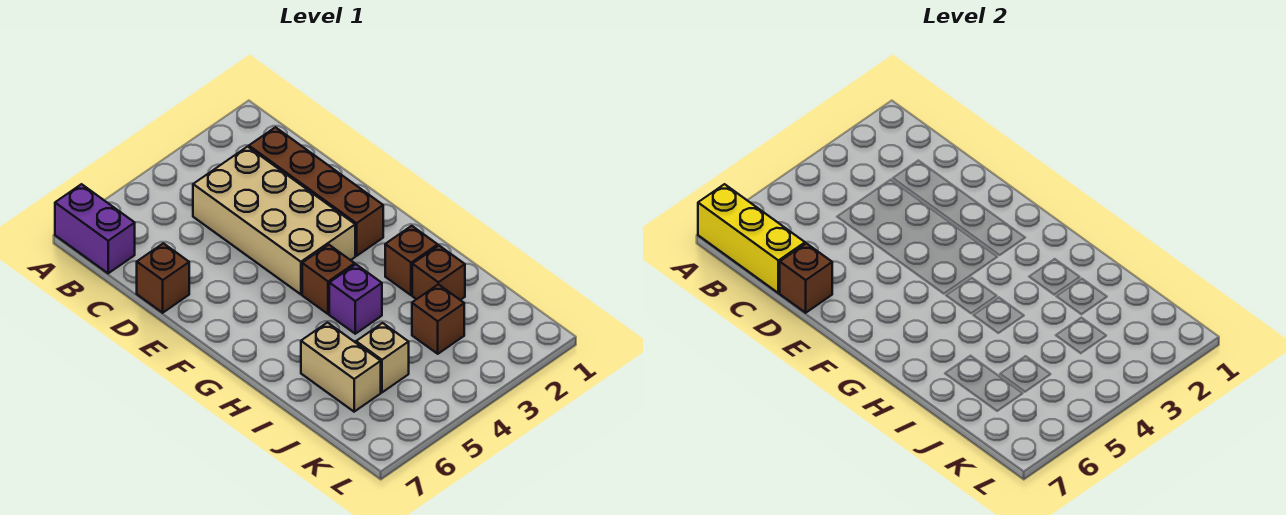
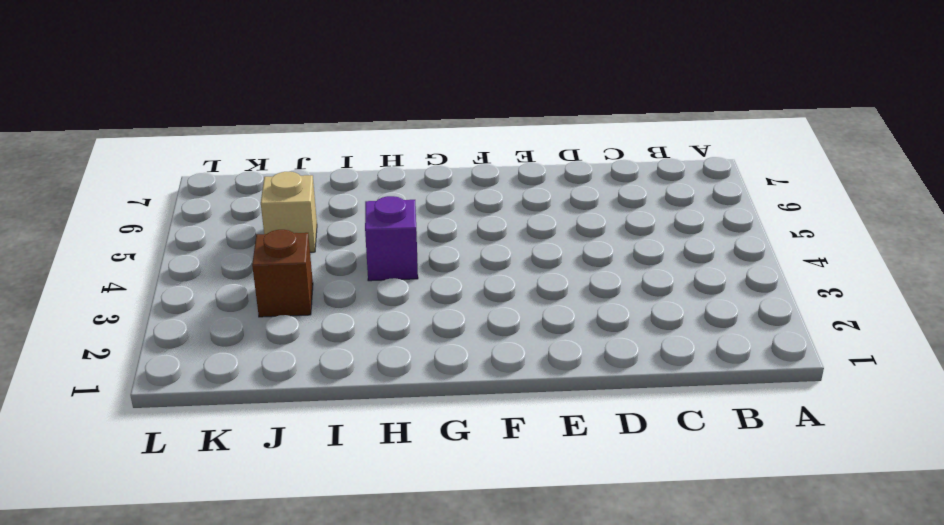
none -> purple 1x2 brick [55,184,135,273]
none -> brown 1x4 brick [249,127,383,256]
none -> tan 2x4 brick [193,147,355,294]

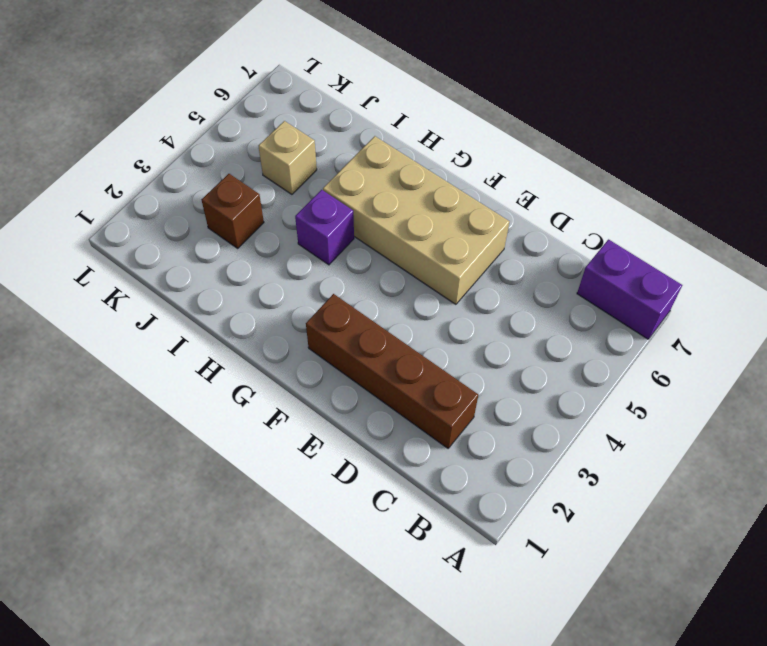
tan 2x4 brick [323,136,509,304] -> tan 2x4 brick moved to [193,147,355,294]
none -> brown 1x1 brick [137,243,189,313]
none -> brown 1x1 brick [302,245,355,314]
none -> brown 1x1 brick [385,226,438,295]

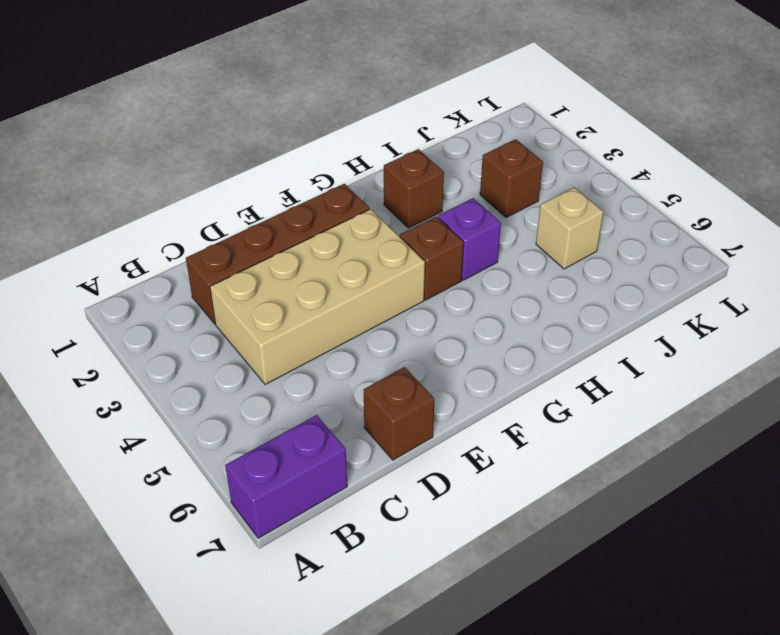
none -> brown 1x1 brick [412,246,465,300]
none -> tan 1x2 brick [301,323,381,412]
none -> yellow 1x3 brick [698,184,805,293]

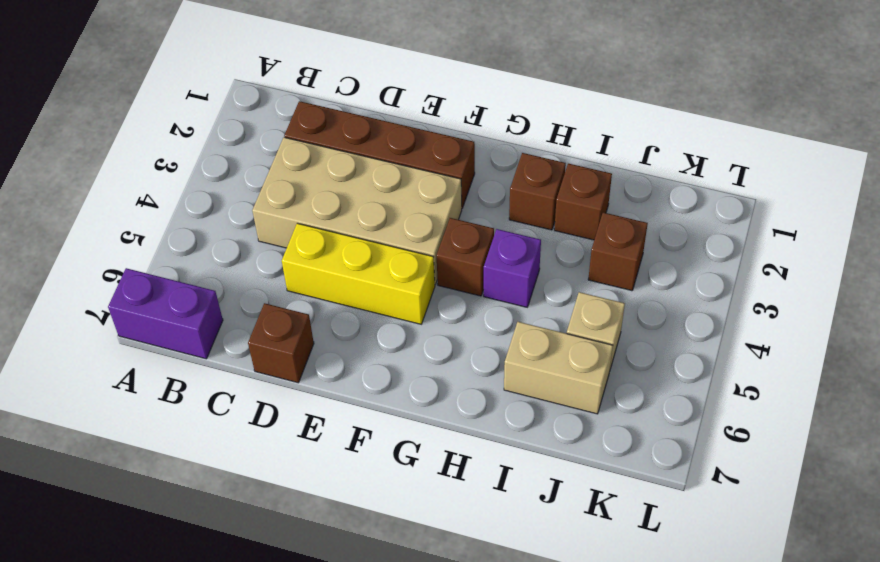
yellow 1x3 brick [282,223,435,324] -> yellow 1x3 brick moved to [698,184,805,293]
none -> brown 1x1 brick [780,243,832,313]

